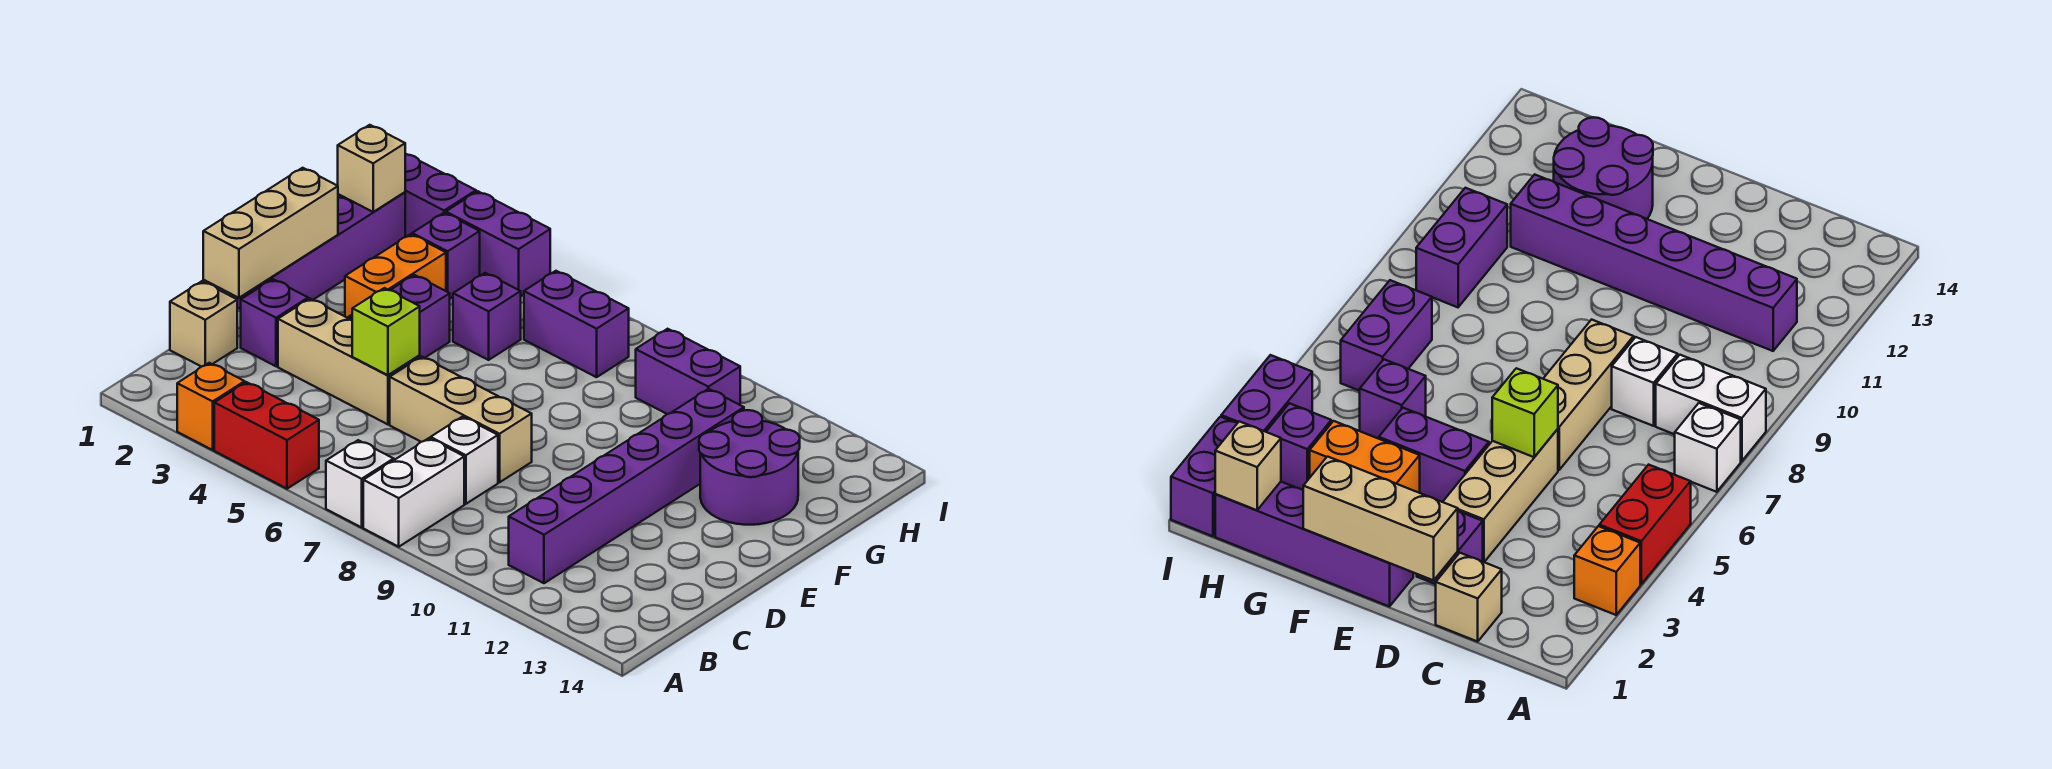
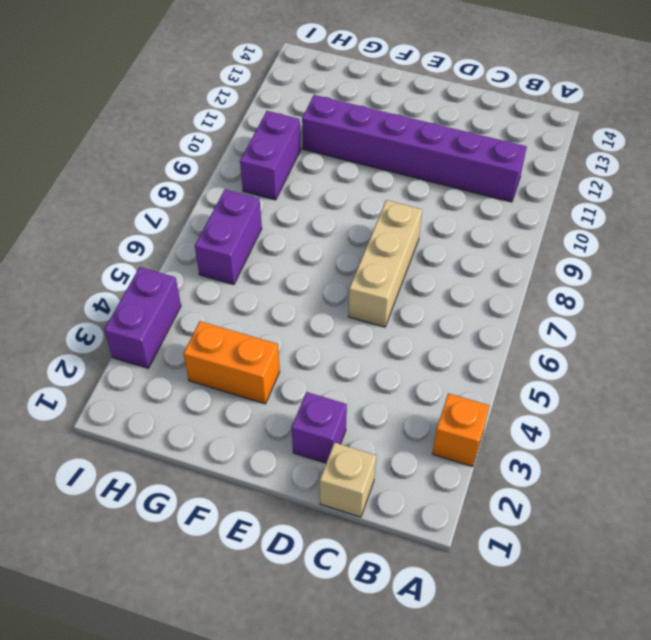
none -> red 1x2 brick [214,382,319,489]
none -> white 1x1 brick [326,440,394,527]
none -> white 1x2 brick [363,438,464,547]

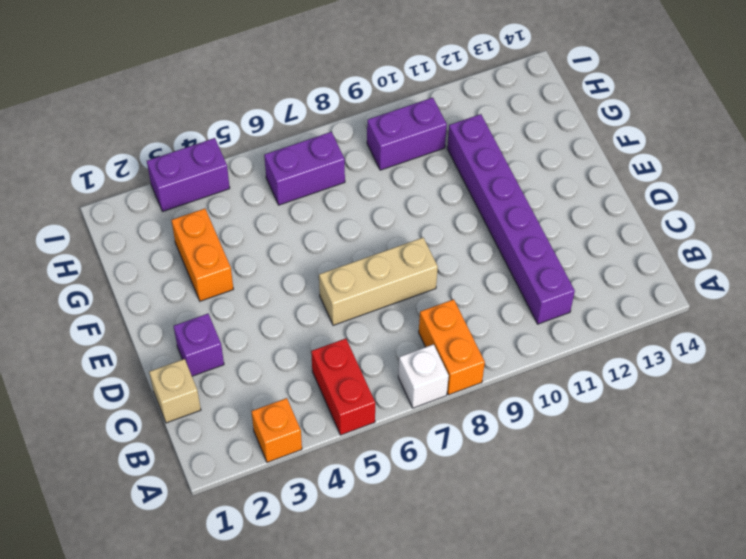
red 1x2 brick [311,338,375,435] -> red 1x2 brick turned to [214,382,319,489]
orange 1x2 brick [419,299,485,395] -> white 1x2 brick [363,438,464,547]
none -> white 1x1 brick [431,417,498,504]
none -> tan 1x3 brick [278,299,420,424]
none -> purple 1x4 brick [237,192,405,309]

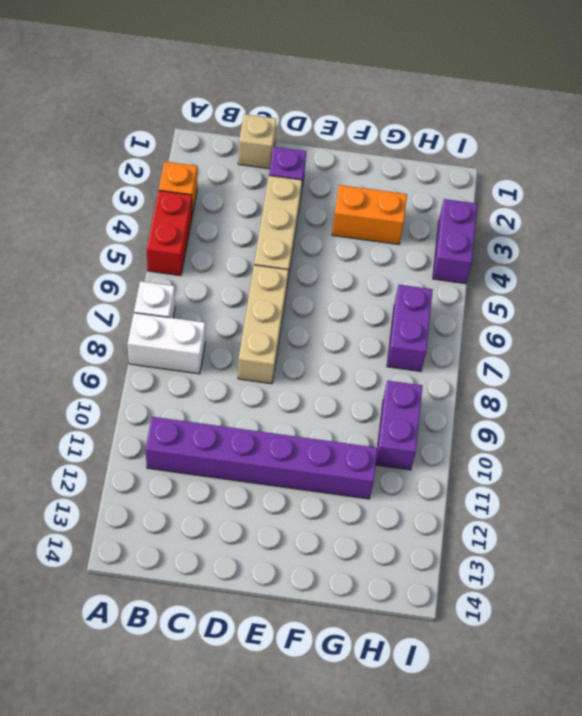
none -> white 1x1 brick [431,417,498,504]
none -> purple 1x4 brick [237,192,405,309]
none -> purple 1x2 brick [349,275,450,358]

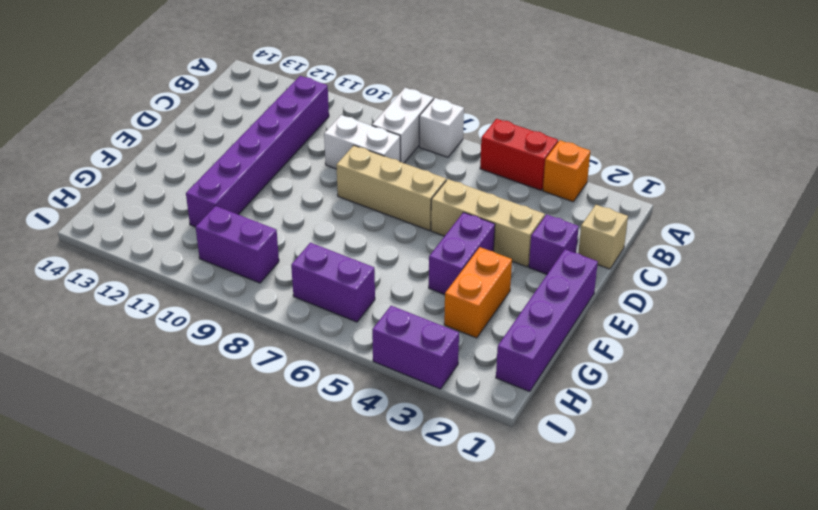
white 1x2 brick [324,115,400,169] -> white 1x1 brick [431,417,498,504]
none -> purple 2x2 round brick [699,410,800,525]
none -> purple 1x1 brick [453,273,521,360]
none -> purple 1x1 brick [412,213,480,298]

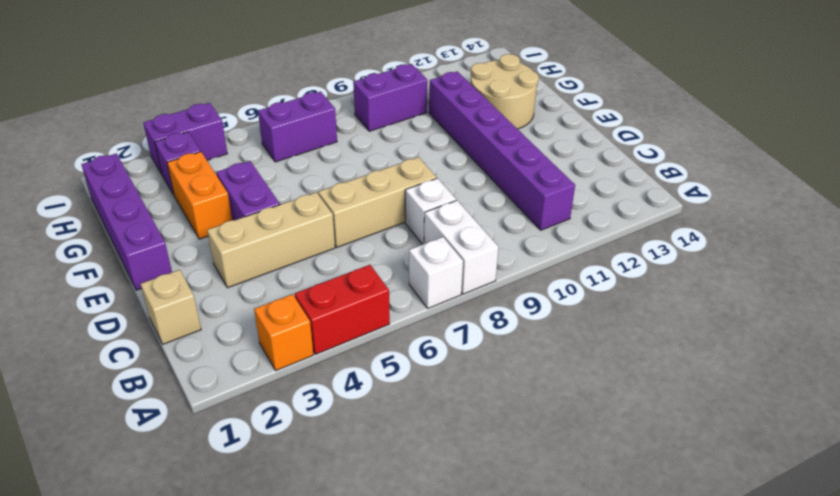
tan 2x2 round brick [471,54,539,129] -> purple 2x2 round brick [699,410,800,525]
none -> purple 1x1 brick [241,279,308,366]
none -> purple 1x1 brick [453,273,521,360]
none -> purple 1x2 brick [405,154,476,237]

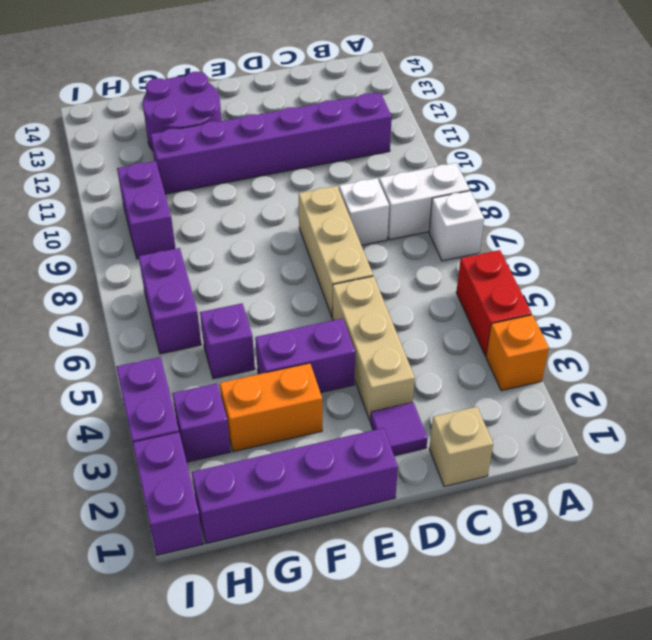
purple 1x1 tile [370,402,428,456] -> purple 1x1 brick [241,279,308,366]
none -> tan 1x3 brick [203,168,338,298]
none -> lime 1x1 brick [352,288,420,375]
none -> tan 1x1 brick [338,125,405,212]

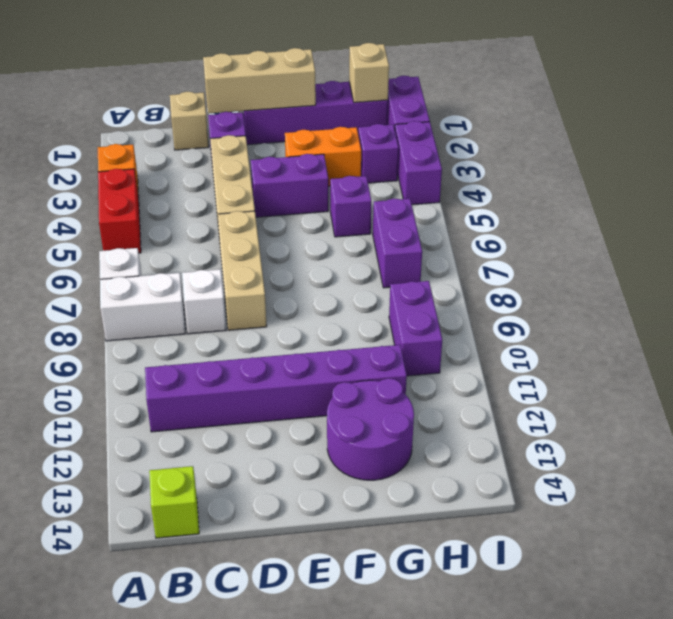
lime 1x1 brick [149,466,199,538] -> lime 1x1 brick moved to [352,288,420,375]

